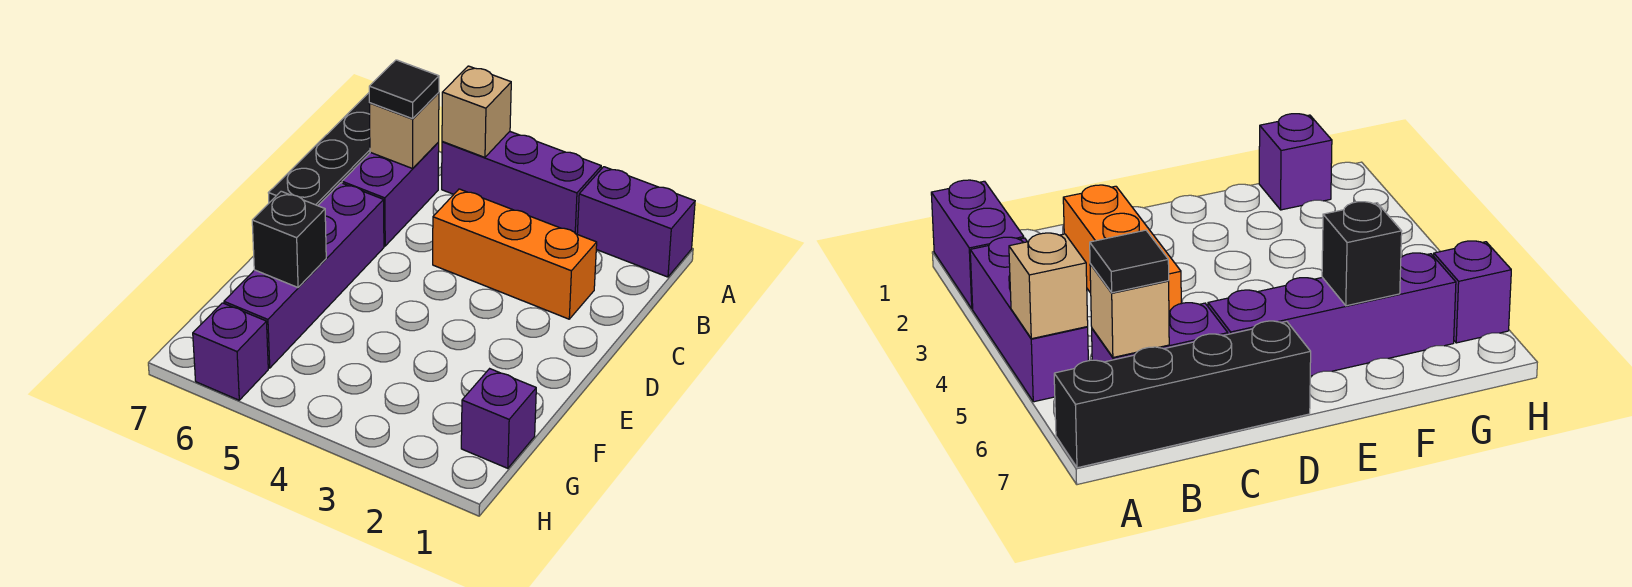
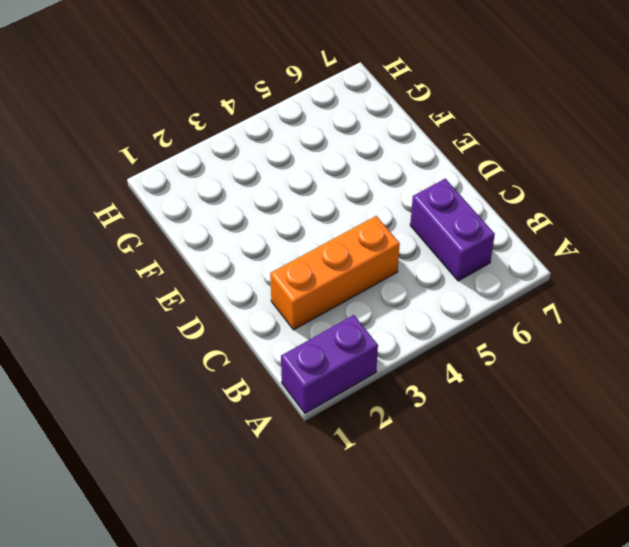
none -> purple 1x3 brick [442,132,601,234]
none -> black 1x4 brick [269,93,370,206]
none -> purple 1x4 brick [224,183,384,368]

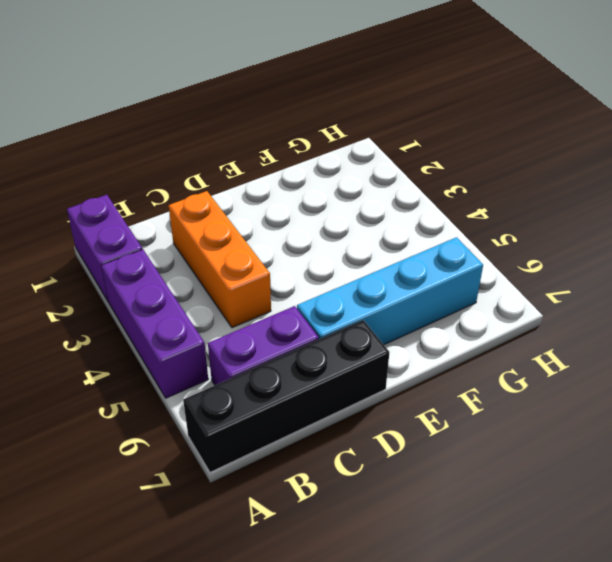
cyan 1x4 brick [297,237,483,345] -> purple 1x4 brick [224,183,384,368]
none -> purple 1x1 brick [461,369,536,468]
none -> purple 1x1 brick [193,303,268,400]
none -> tan 1x1 brick [442,66,511,157]

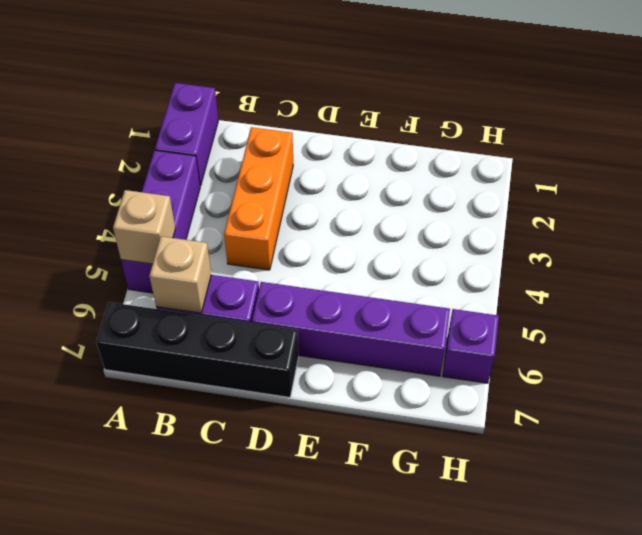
none -> purple 1x1 brick [461,369,536,468]
none -> black 1x1 brick [252,191,326,287]
none -> black 1x1 tile [369,60,439,119]

